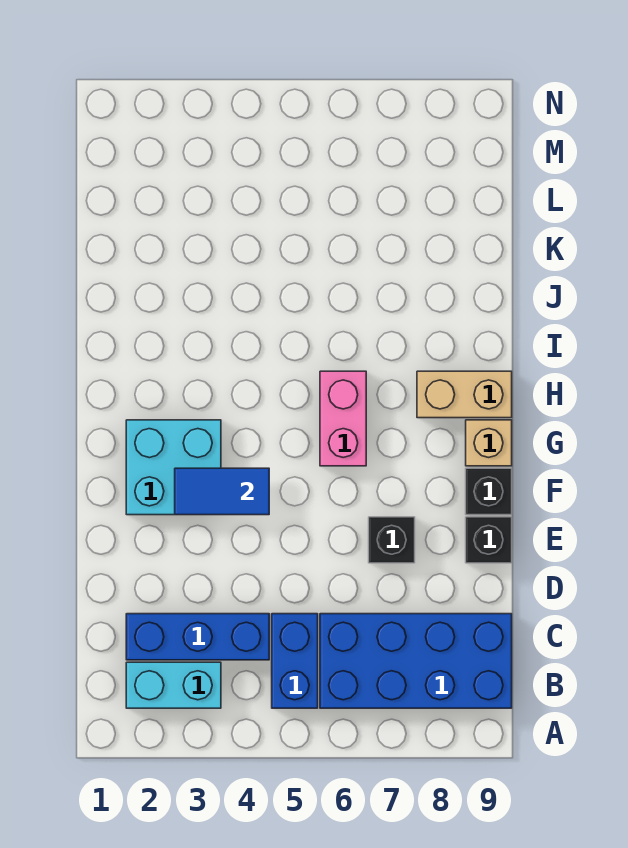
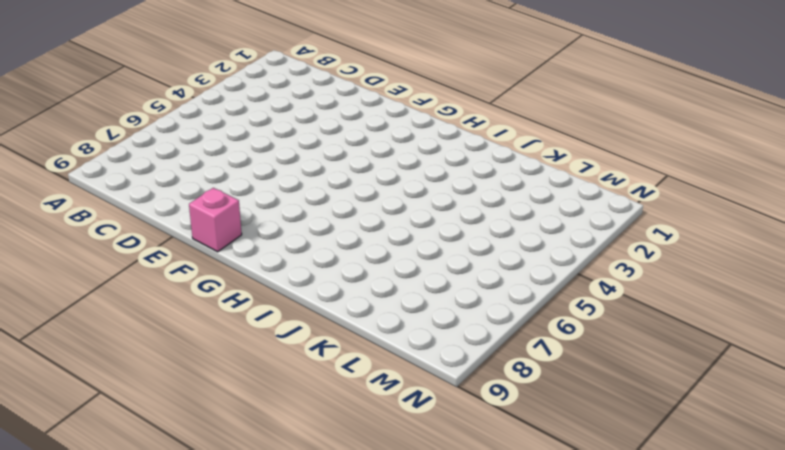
pink 1x1 brick [189,188,242,252] -> black 1x1 brick [466,468,512,515]
none -> cyan 1x2 brick [126,662,221,708]
none -> blue 1x2 brick [272,614,318,708]
none -> blue 2x4 brick [320,614,512,708]

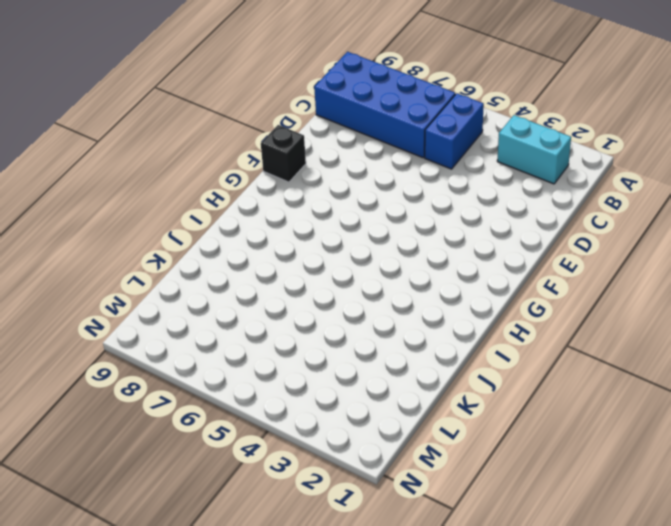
none -> blue 1x3 brick [126,614,269,660]
none -> black 1x1 brick [369,517,415,563]
none -> black 1x1 brick [466,517,512,563]

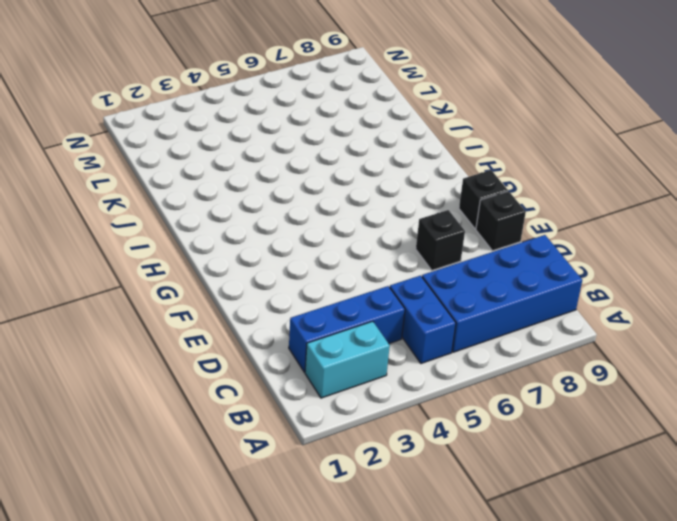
none -> cyan 2x2 brick [126,420,221,515]
none -> pink 1x2 brick [320,371,366,466]
none -> tan 1x1 brick [466,420,512,466]

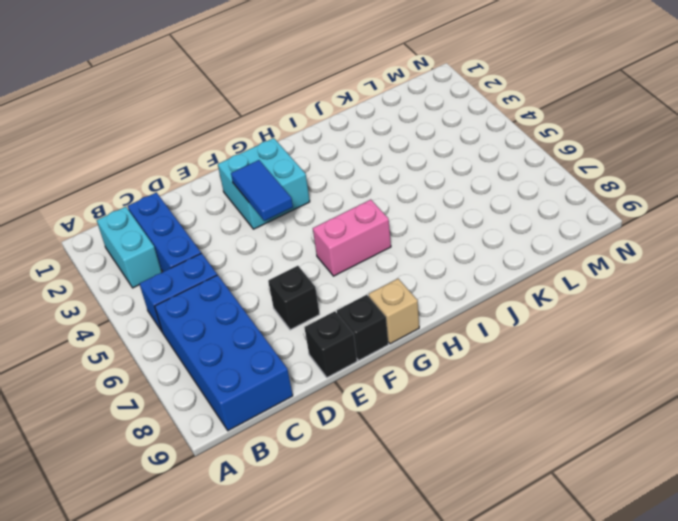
none -> tan 1x2 brick [417,371,512,418]

